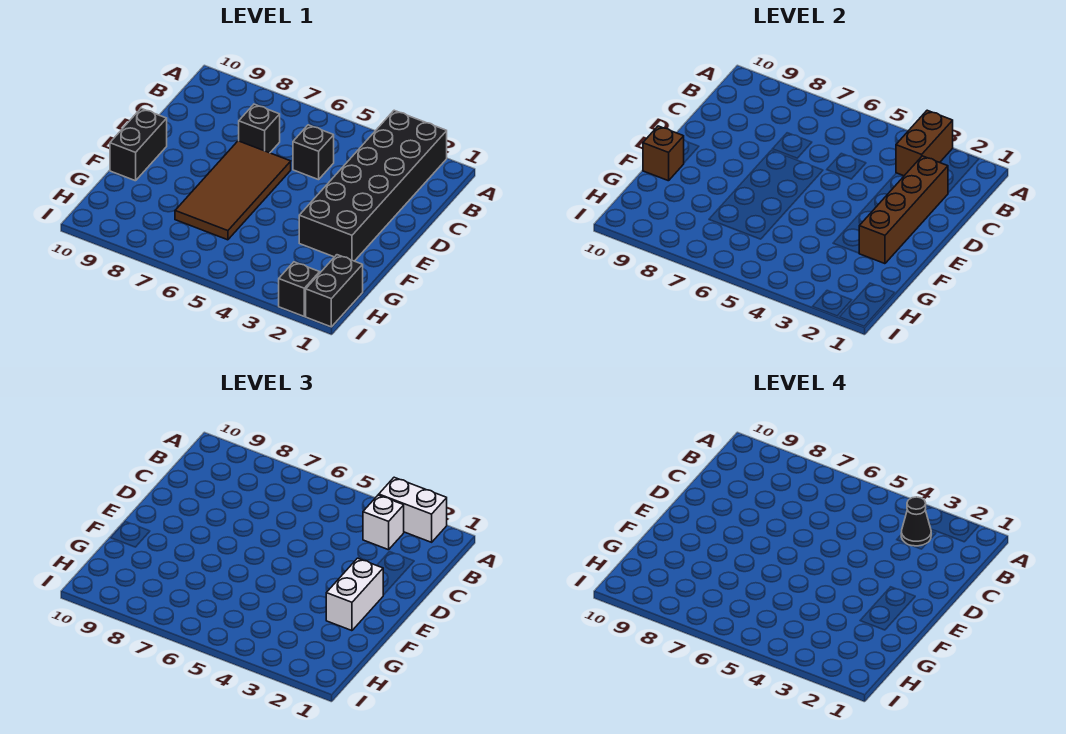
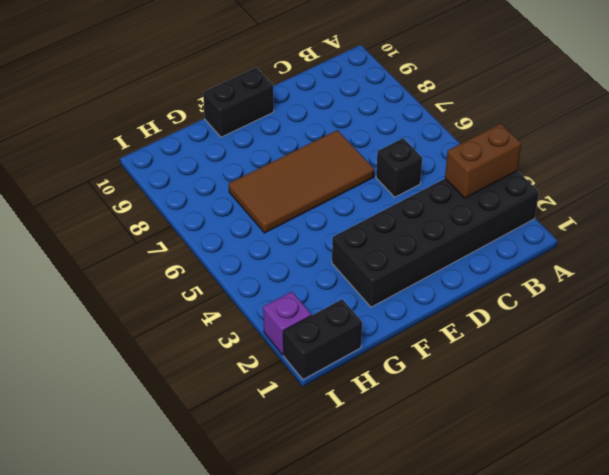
purple 1x1 brick [263,292,311,355] -> black 1x1 brick [279,262,320,316]
none -> black 1x1 brick [239,104,280,153]
none -> brown 1x4 brick [859,156,948,264]
none -> brown 1x1 brick [643,126,684,181]

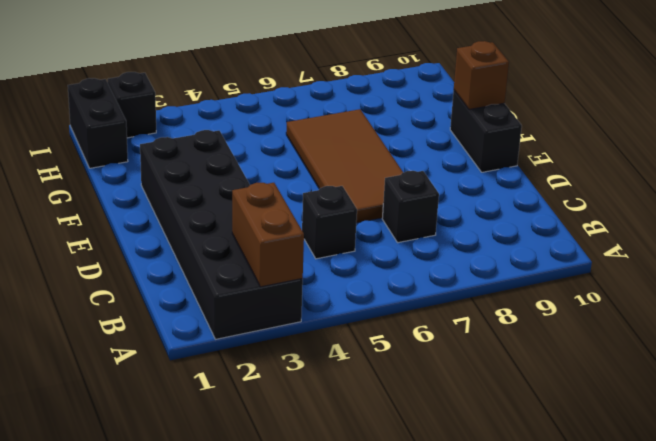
none -> brown 1x4 brick [859,156,948,264]
none -> white 1x2 brick [379,477,447,542]
none -> white 1x1 brick [363,495,404,550]

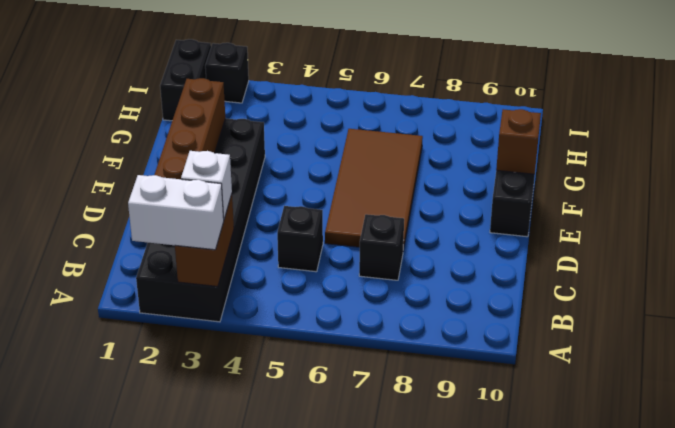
none -> white 1x2 brick [326,558,383,631]
none -> black 1x1 cone [901,497,931,546]

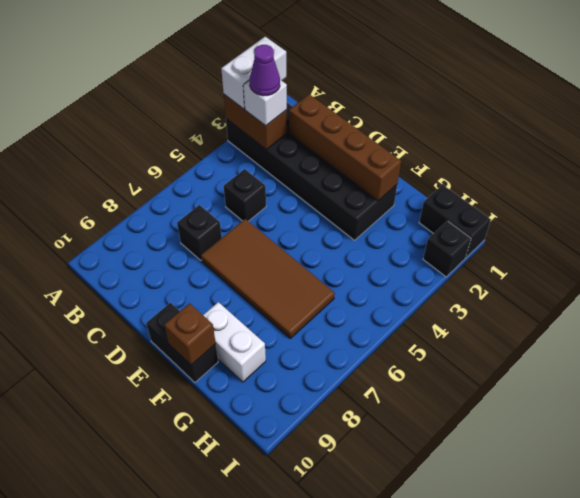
purple 1x1 cone [250,45,280,96] -> black 1x1 cone [901,497,931,546]
white 1x2 brick [203,302,266,382] -> white 1x2 brick moved to [326,558,383,631]

